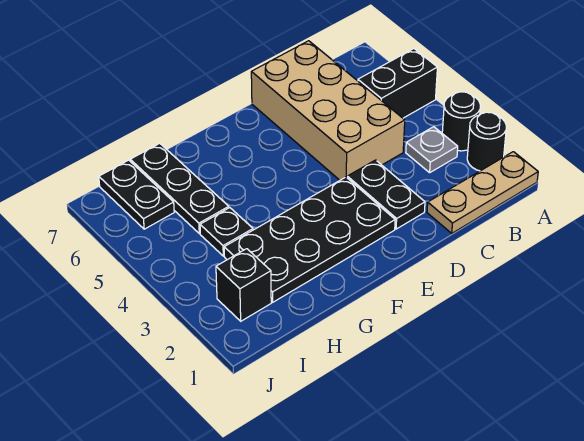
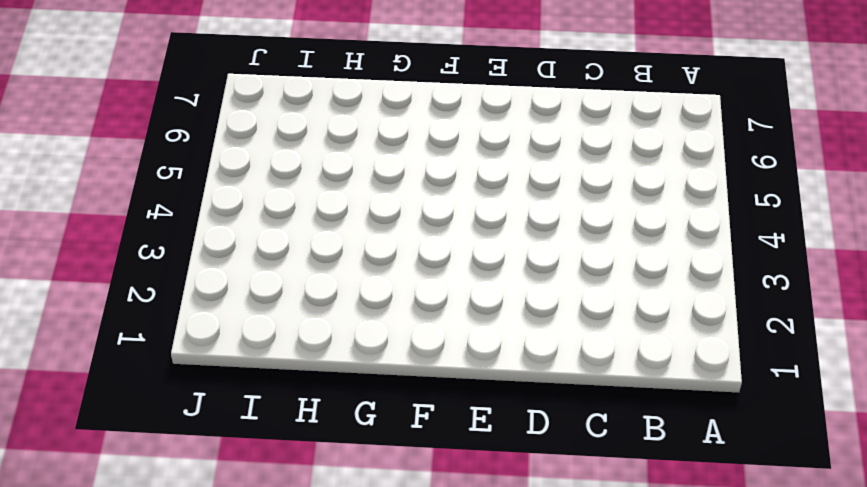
none -> tan 1x3 plate [427,152,538,233]
none -> black 1x1 round brick [467,112,506,171]
none -> black 1x1 round brick [442,92,480,151]

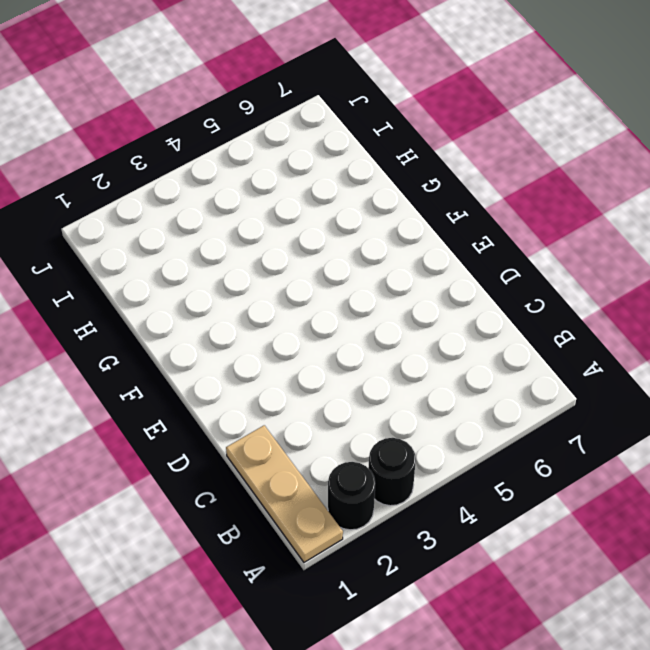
none -> black 1x2 brick [358,49,437,118]
none -> grey 1x1 plate [406,127,458,173]
none -> tan 2x4 brick [251,41,405,180]

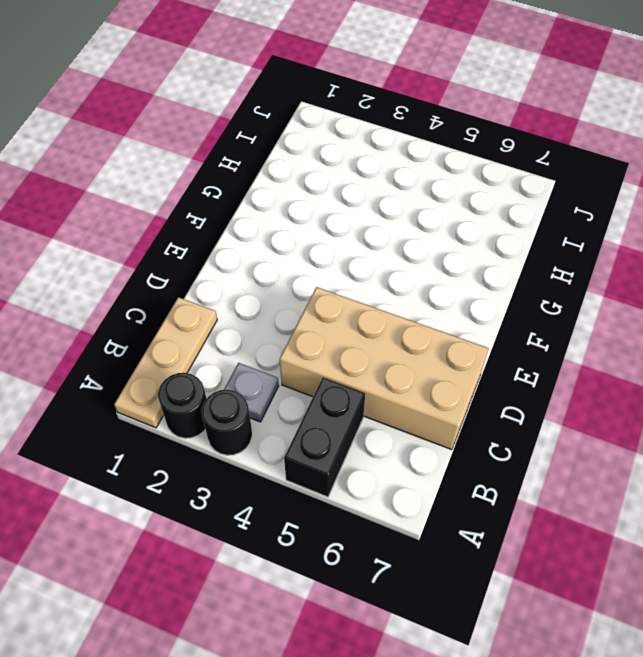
none -> black 1x2 plate [347,160,425,229]
none -> black 2x4 plate [224,177,395,302]
none -> black 1x1 plate [200,208,253,256]

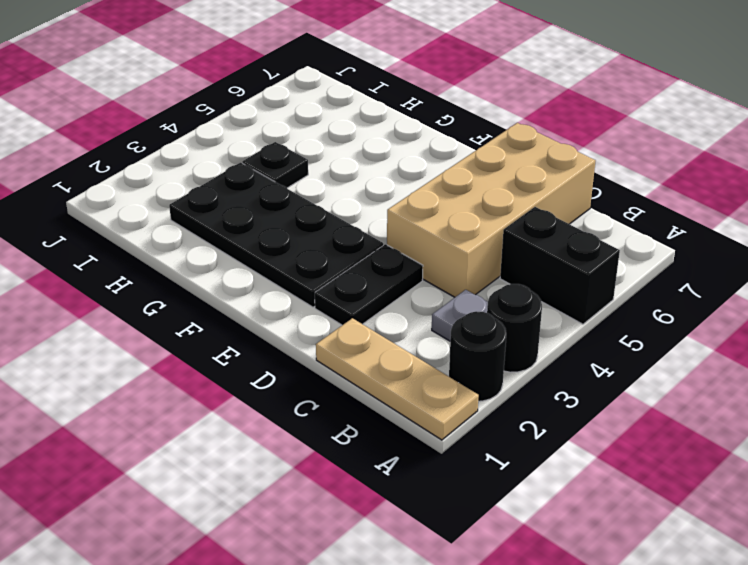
none -> black 1x3 plate [130,143,229,234]
none -> black 1x1 brick [216,249,271,321]
none -> black 1x2 plate [99,160,174,229]

